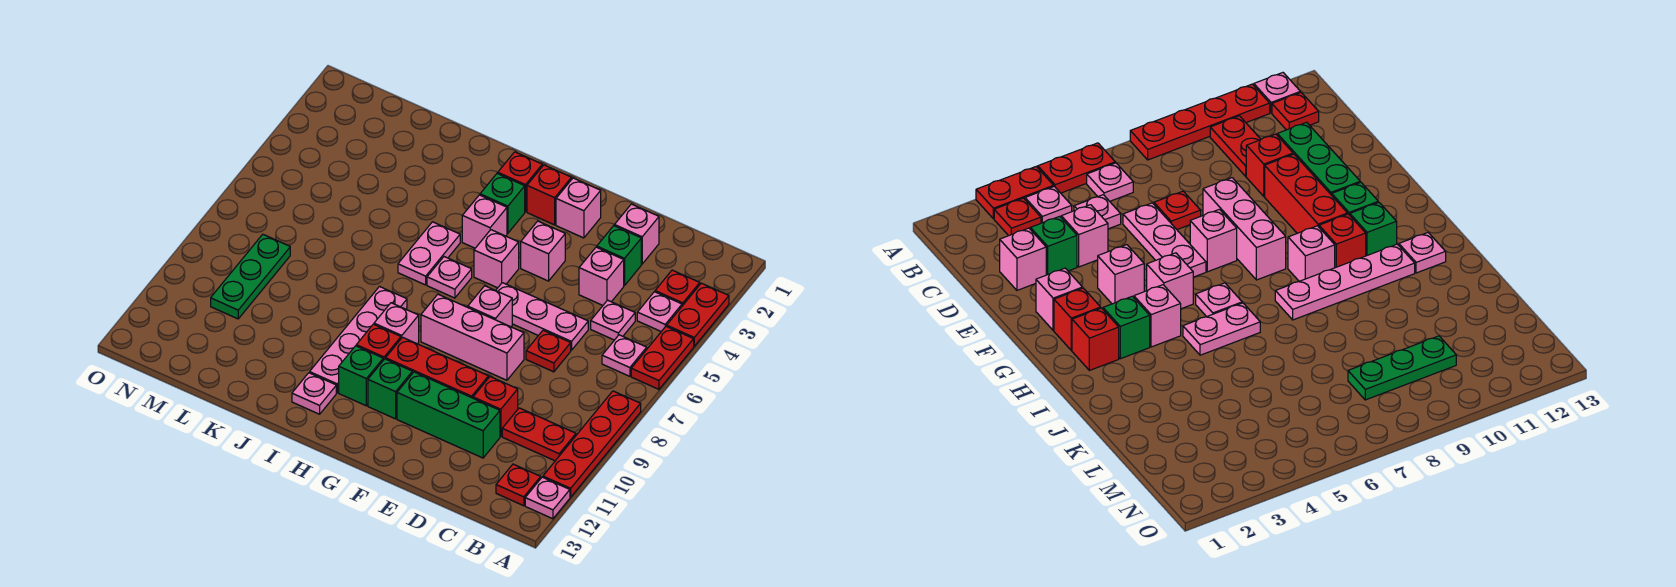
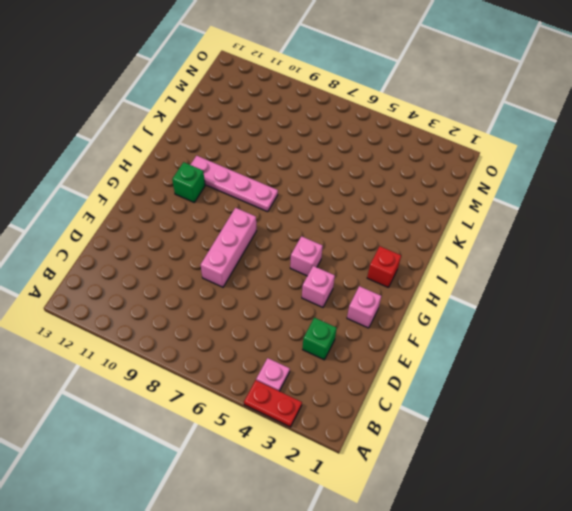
none -> red 1x2 plate [631,326,694,389]
none -> red 1x4 plate [543,391,641,497]
none -> pink 1x1 plate [525,477,570,519]
none -> red 1x1 plate [655,270,700,306]

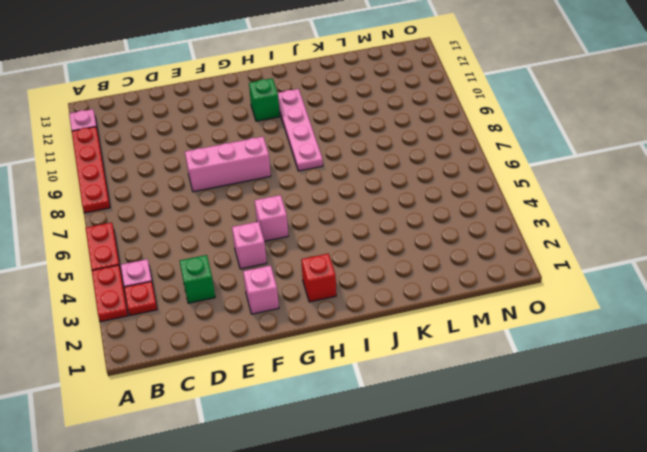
none -> pink 1x1 plate [602,335,647,376]
none -> red 1x2 plate [502,408,576,461]
none -> red 1x1 plate [496,464,541,506]
none -> pink 1x1 plate [591,300,635,340]

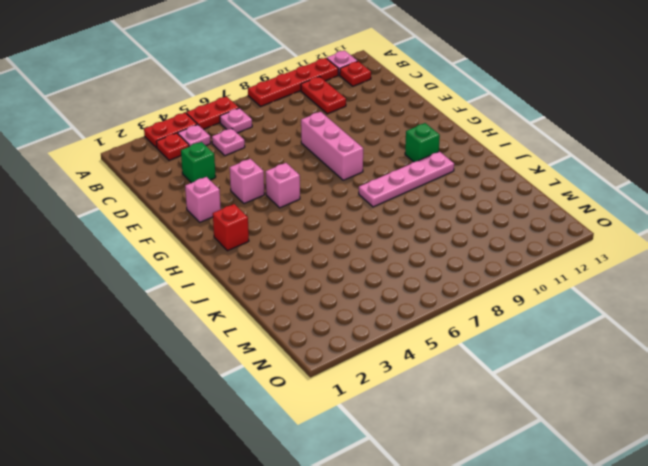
none -> pink 1x1 brick [614,204,659,264]
none -> pink 1x1 brick [579,247,624,305]
none -> pink 1x3 plate [496,283,588,350]
none -> red 1x1 plate [526,330,571,372]

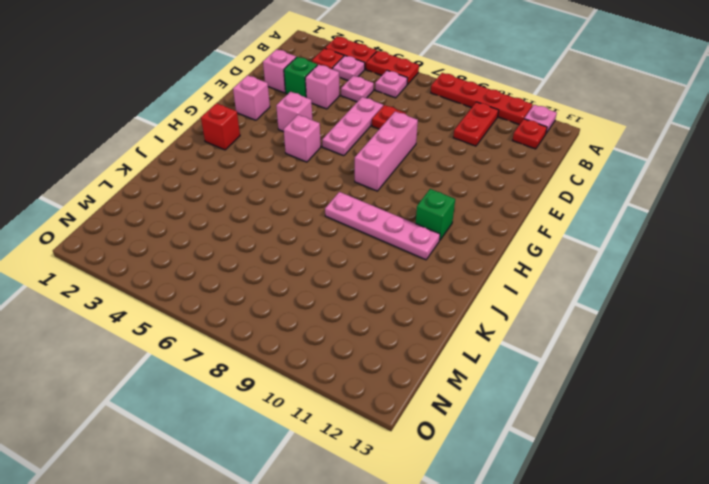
none -> red 1x1 brick [473,377,518,437]
none -> green 1x3 brick [397,372,500,458]
none -> red 1x3 brick [386,337,489,398]
none -> pink 1x1 brick [468,286,512,327]

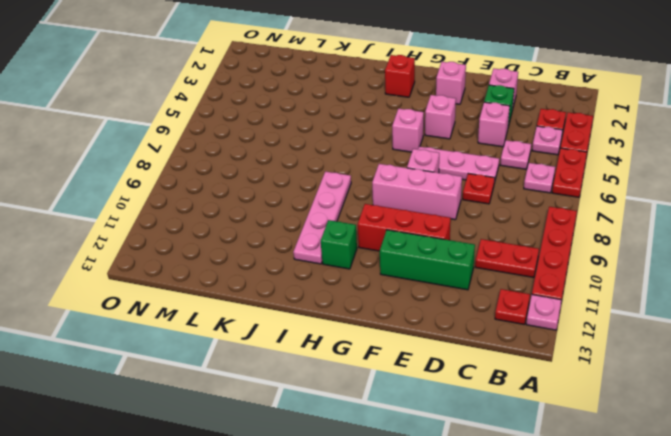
none -> red 1x1 brick [473,377,518,437]
none -> red 1x1 brick [527,165,572,225]
none -> green 1x1 brick [368,359,412,419]
none -> green 1x1 brick [480,173,525,233]

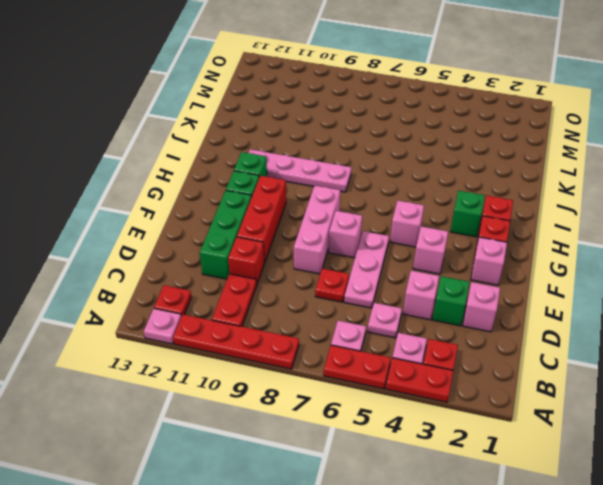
none -> pink 1x1 brick [462,195,507,248]
none -> pink 1x1 plate [427,257,472,298]
none -> pink 1x1 brick [374,303,419,344]
none -> red 1x1 brick [356,324,401,360]

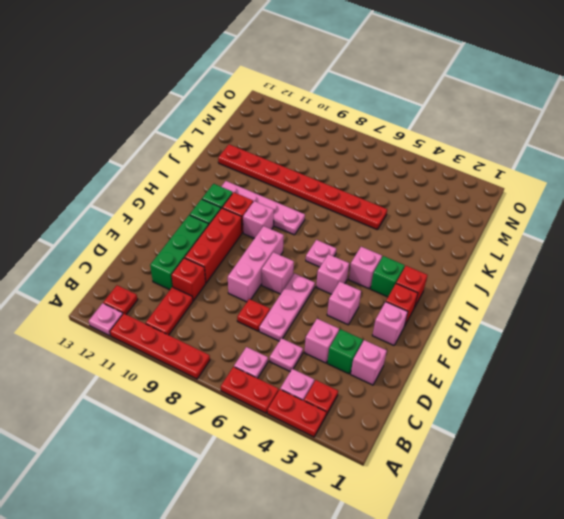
red 1x8 plate [218,144,387,229] -> none
none -> pink 1x2 plate [398,222,460,285]
none -> pink 1x1 plate [292,373,336,414]
none -> green 1x3 plate [211,234,290,319]

